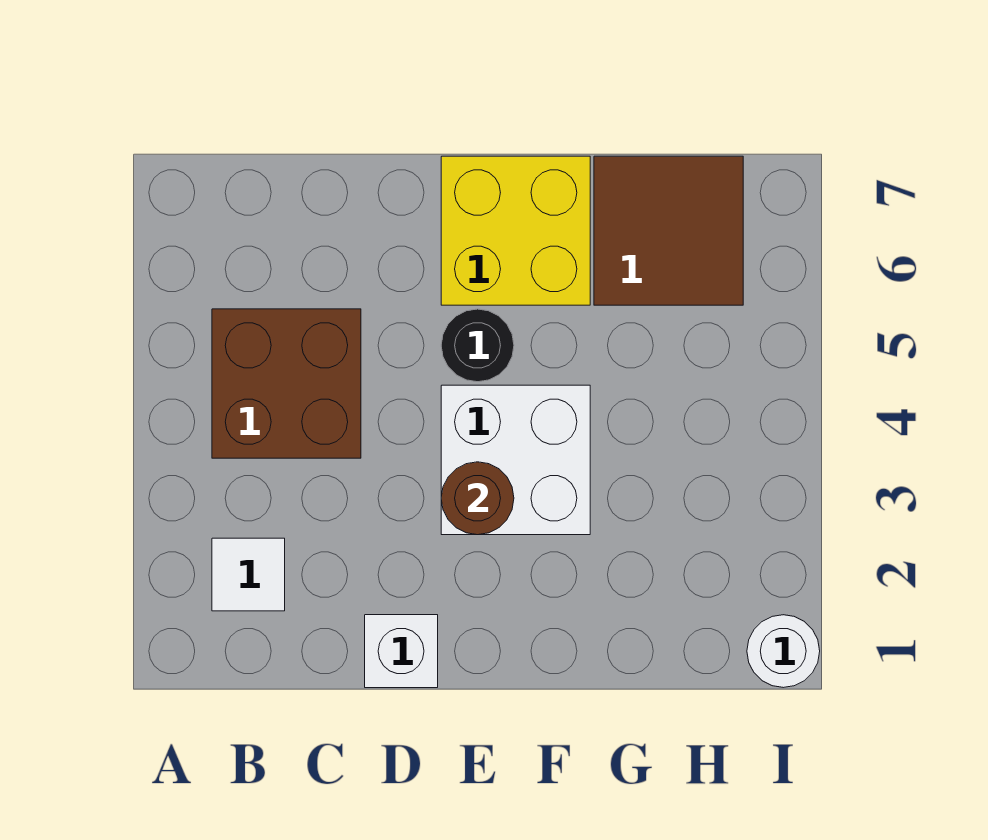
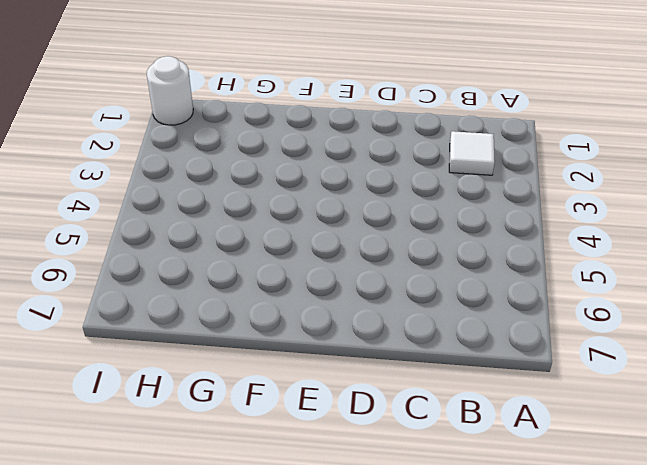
none -> brown 2x2 brick [212,309,361,458]
none -> white 1x1 brick [365,615,438,688]

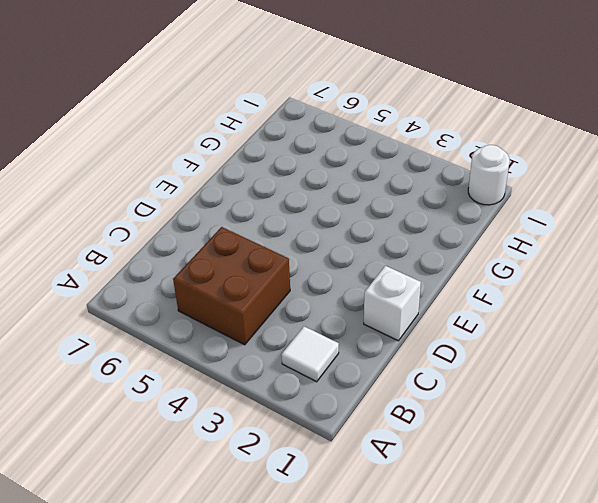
none -> white 2x2 brick [441,385,590,535]
none -> black 1x1 round brick [441,309,514,382]

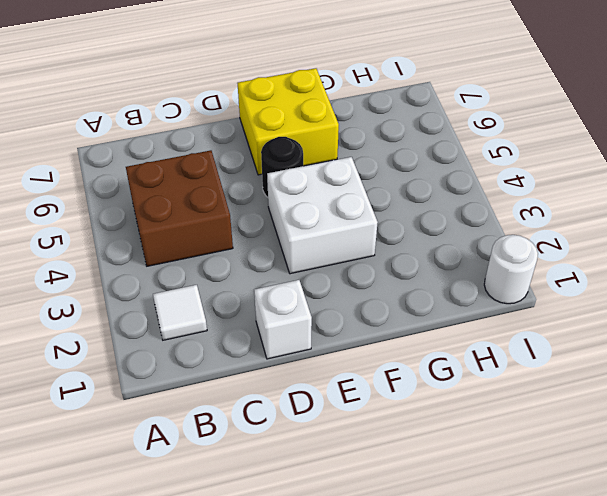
none -> brown 2x2 tile [594,156,743,305]
none -> brown 1x1 round brick [441,462,514,535]

